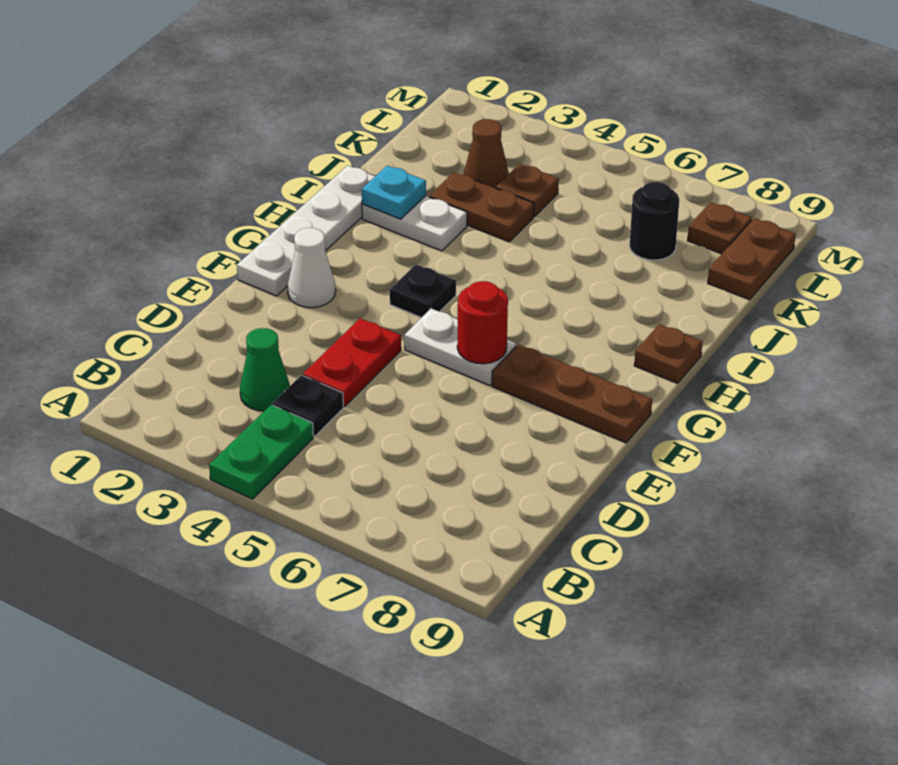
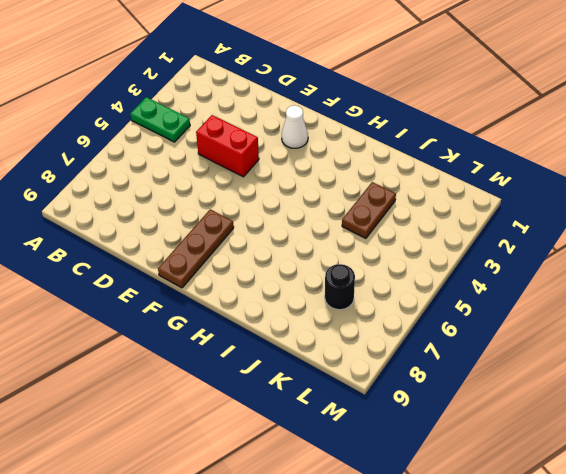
red 1x2 brick [196,115,259,177] -> red 1x2 plate [303,318,401,407]
none -> green 1x1 cone [240,328,290,411]
none -> black 1x1 plate [272,375,343,437]
none -> white 1x4 plate [237,166,375,296]

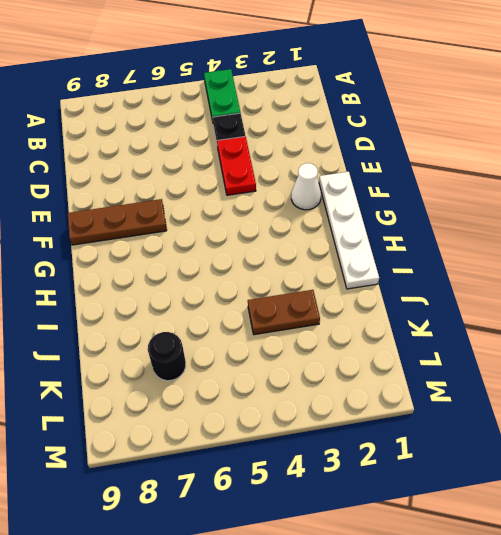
none -> green 1x1 cone [240,328,290,411]
none -> white 1x2 plate [404,309,516,386]
none -> black 1x1 plate [390,264,456,318]

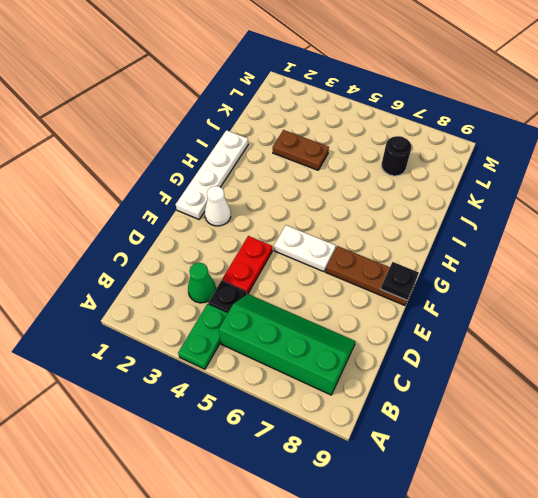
green 2x4 slope [219,294,356,395] -> none
black 1x1 plate [381,262,419,300] -> black 1x1 plate moved to [390,264,456,318]
none -> brown 1x1 plate [634,324,702,383]
none -> white 1x2 plate [362,196,467,251]
none -> brown 1x1 cone [464,119,509,188]

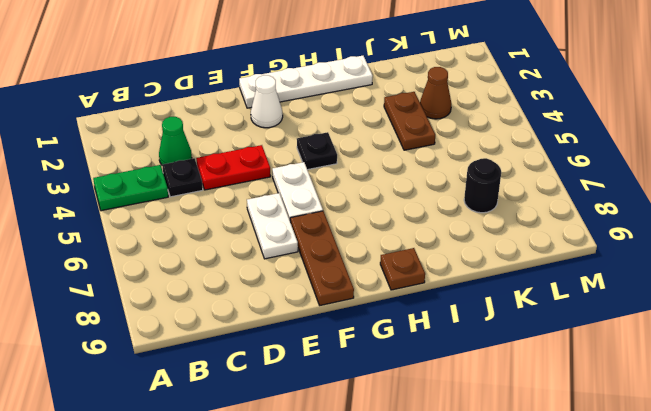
white 1x2 plate [247,193,298,259] -> white 1x2 plate moved to [362,196,467,251]
none -> brown 1x1 plate [496,164,559,217]
none -> brown 1x2 plate [708,218,796,300]
none -> brown 1x1 plate [687,202,752,254]

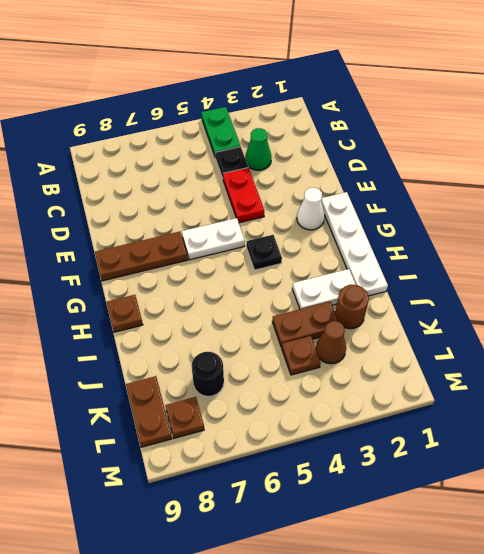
brown 1x1 round brick [335,285,369,329] -> none
none -> red 1x1 round brick [457,281,508,364]
none -> cyan 1x1 plate [362,166,426,219]

